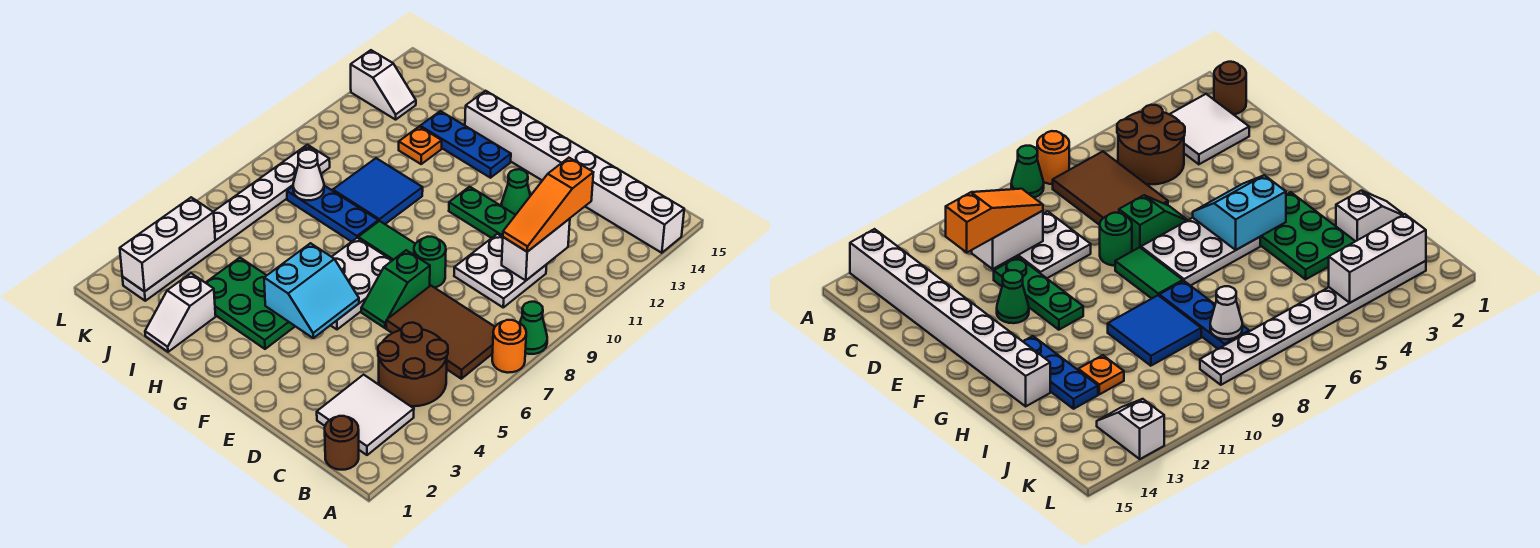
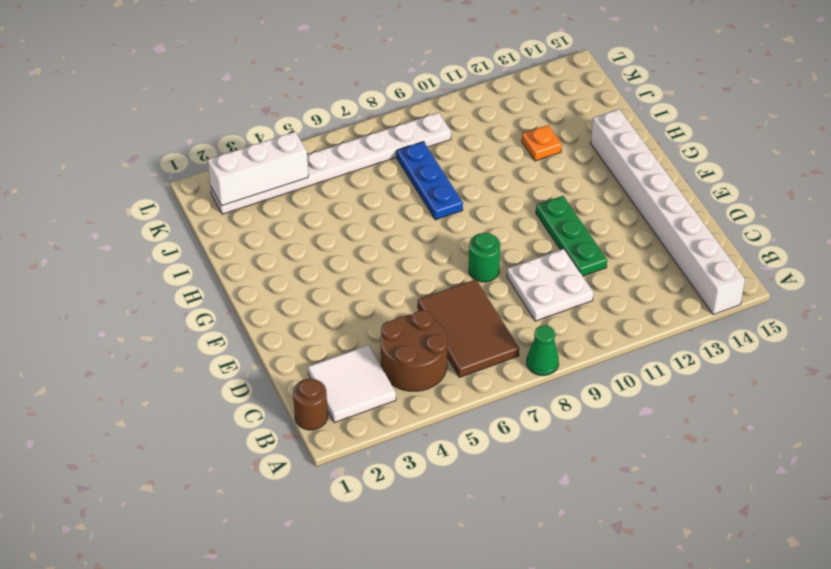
none -> orange 1x1 round brick [492,320,526,373]
none -> green 1x2 slope [361,250,430,328]
none -> green 1x1 cone [501,169,530,215]

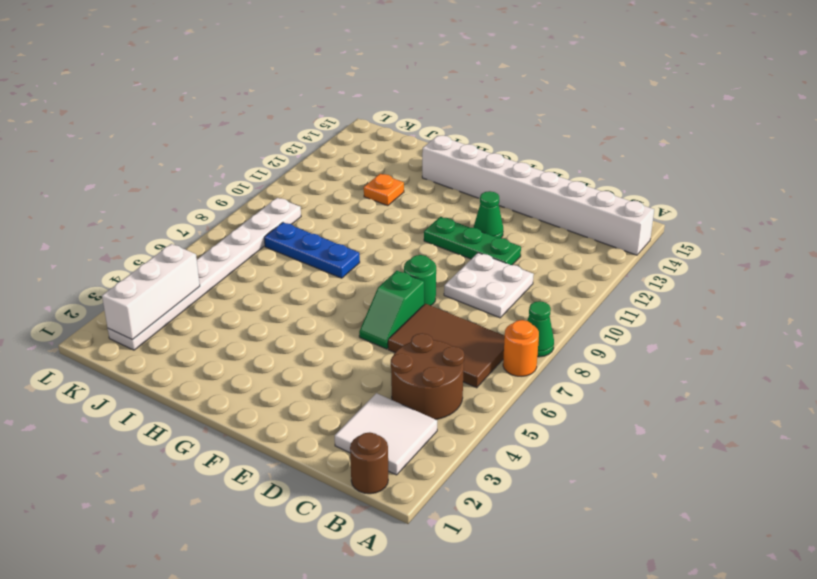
none -> white 2x3 plate [331,238,392,329]
none -> green 1x2 tile [358,221,415,261]
none -> green 2x3 plate [206,258,295,349]

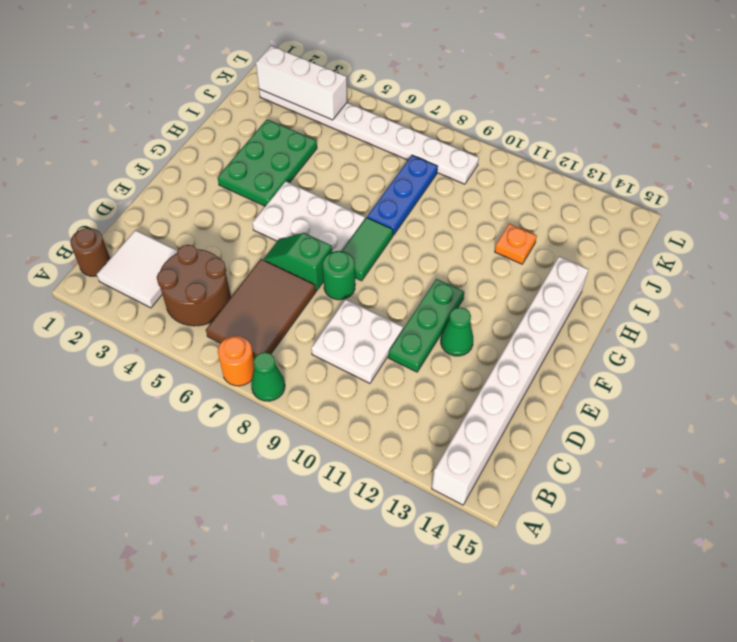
none -> blue 1x3 plate [420,111,511,178]
none -> blue 2x2 tile [333,158,423,224]
none -> white 1x2 slope [145,273,216,352]

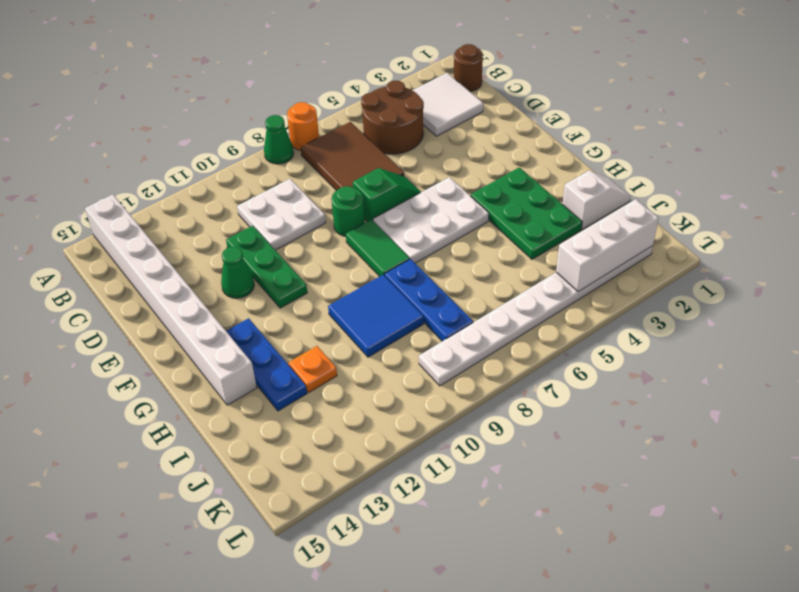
none -> white 1x2 slope [351,50,416,120]
none -> white 1x2 brick [502,219,570,281]
none -> cyan 2x2 slope [264,243,359,338]

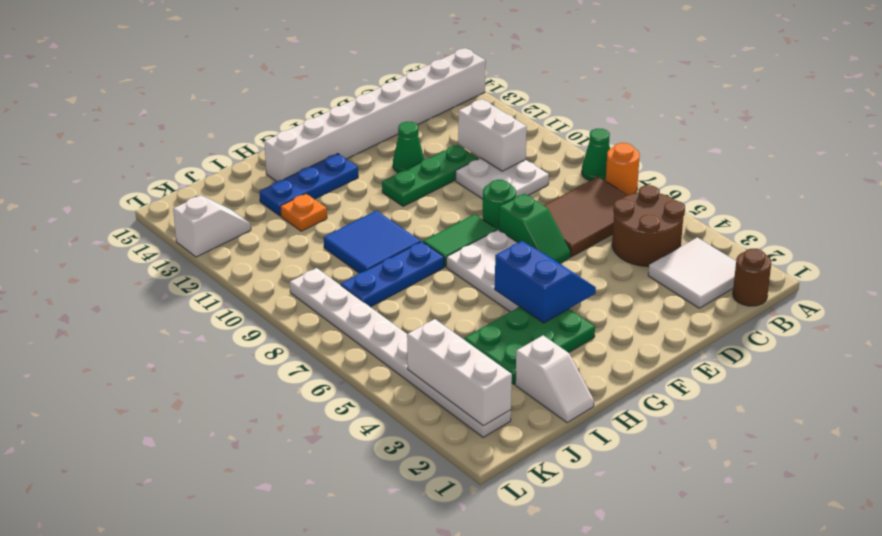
blue 2x2 slope [495,241,596,323] -> cyan 2x2 slope [264,243,359,338]
none -> white 1x1 cone [293,150,324,200]
none -> orange 1x3 slope [503,158,594,252]

